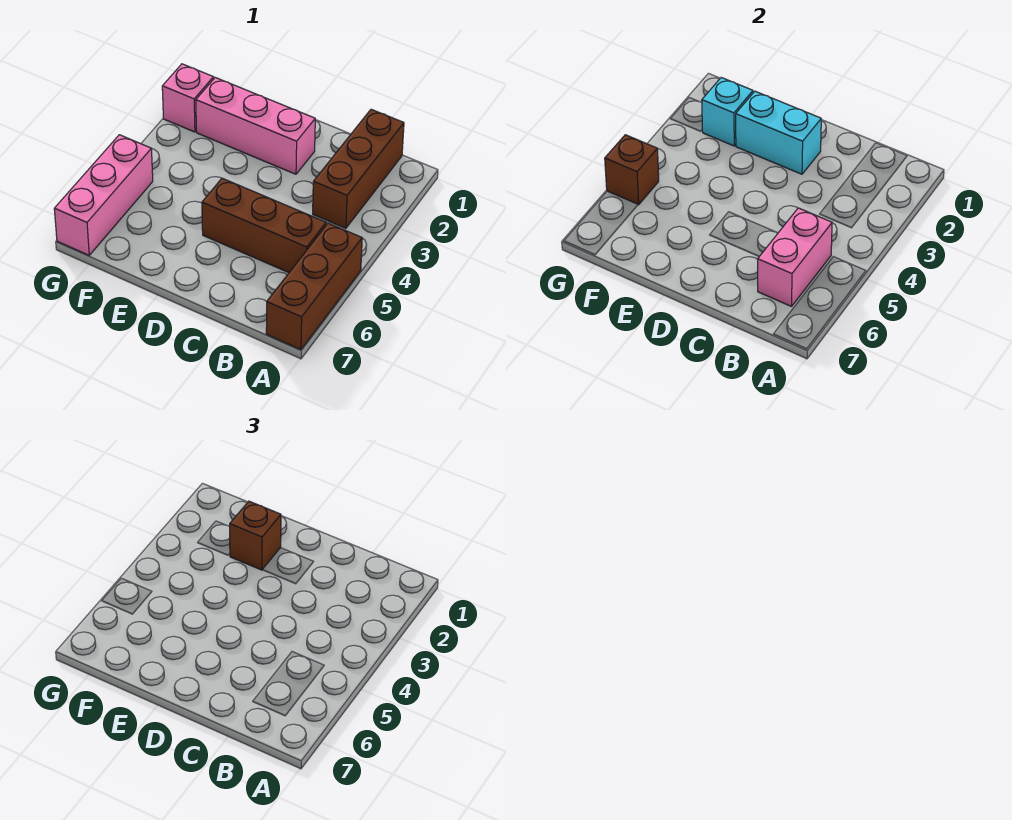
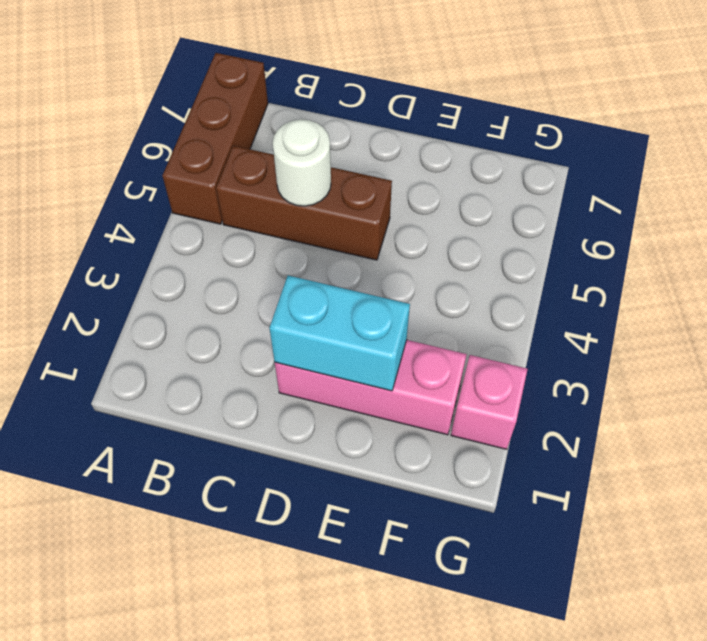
white 1x1 round brick [273,119,331,206] -> none
none -> brown 1x3 brick [313,109,404,228]
none -> pink 1x3 brick [54,135,153,255]

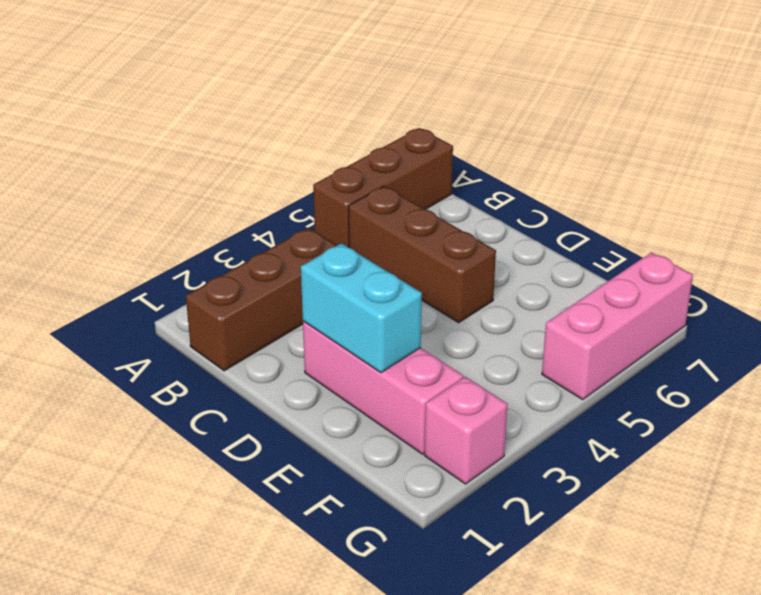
none -> pink 1x2 brick [758,208,832,306]
none -> cyan 1x1 brick [702,78,753,146]

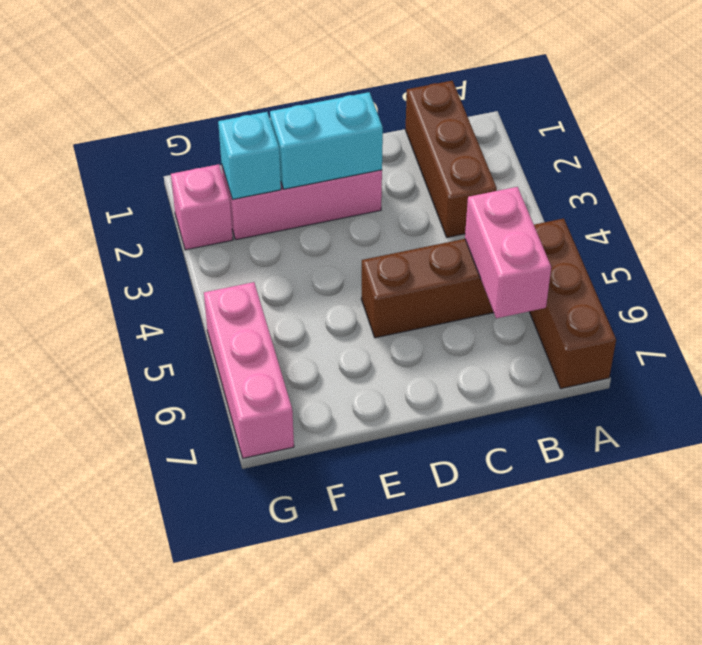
none -> brown 1x1 brick [605,135,659,205]
none -> brown 1x1 brick [230,501,281,570]

